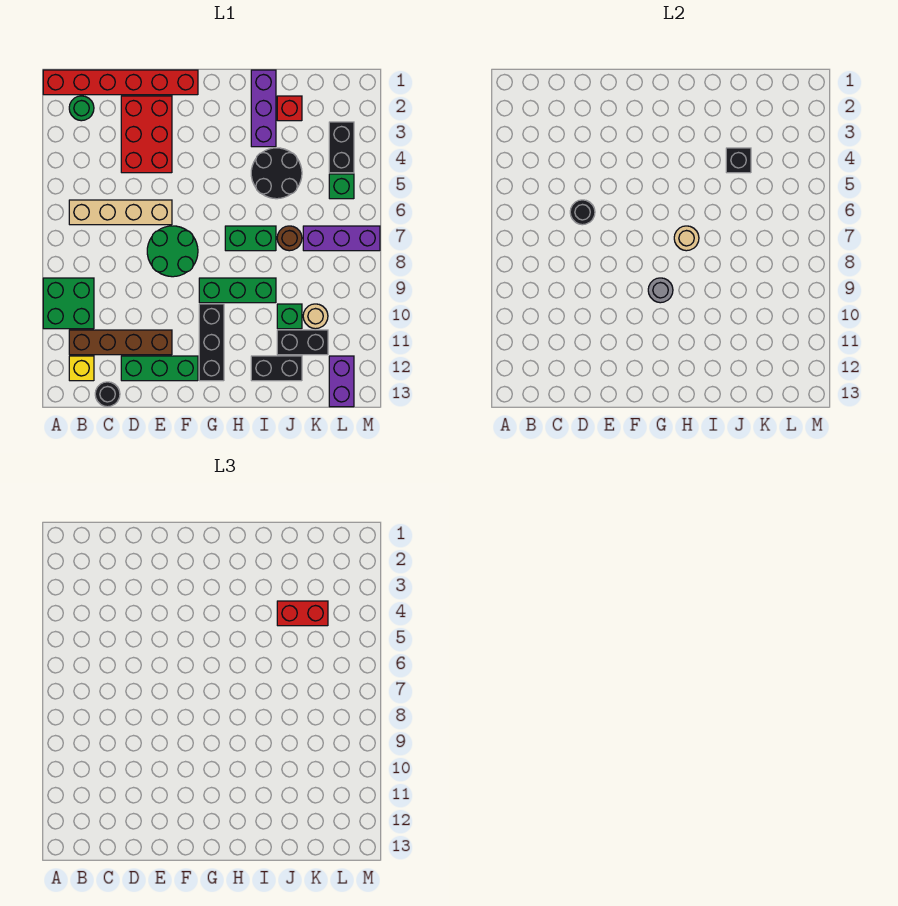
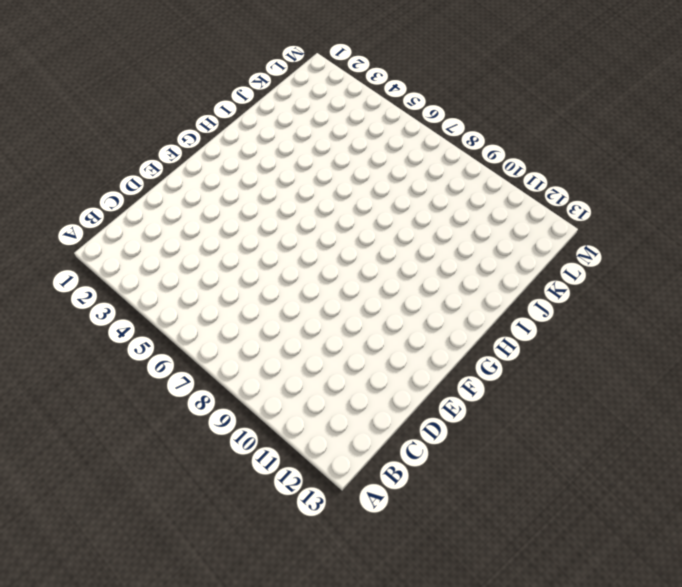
none -> red 1x6 brick [43,70,198,95]
none -> green 2x2 brick [43,278,94,329]
none -> green 1x1 round brick [69,96,94,121]
none -> tan 1x4 brick [69,200,172,225]

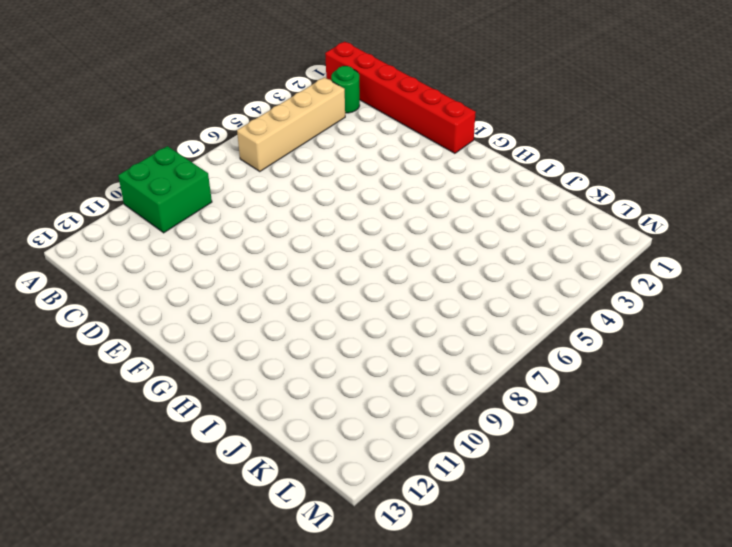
tan 1x4 brick [237,77,345,171] -> tan 1x4 brick turned to [69,200,172,225]
none -> brown 1x4 brick [69,330,172,355]
none -> yellow 1x1 brick [69,356,94,381]
none -> black 1x1 round brick [95,382,120,407]
none -> red 2x3 brick [121,96,172,173]

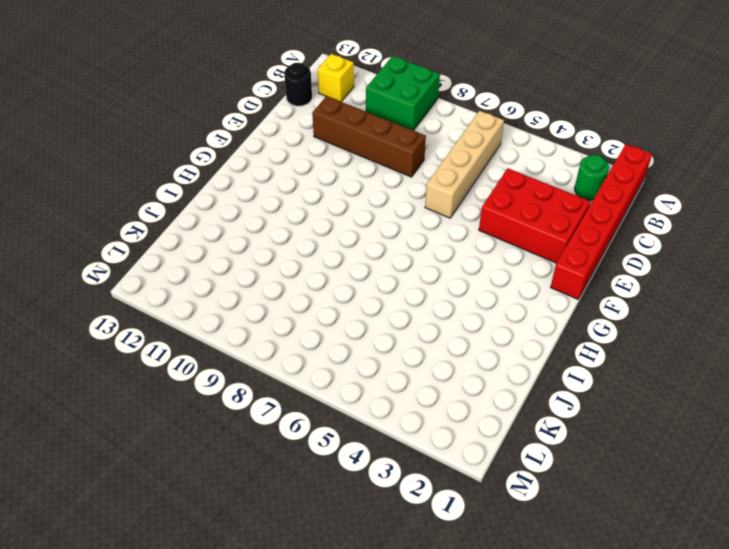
brown 1x4 brick [312,96,426,177] -> brown 1x4 brick turned to [69,330,172,355]
none -> green 1x3 brick [121,356,198,381]
none -> green 2x2 round brick [147,226,198,277]
none -> green 1x3 brick [199,278,276,303]
none -> black 1x3 brick [199,304,224,381]

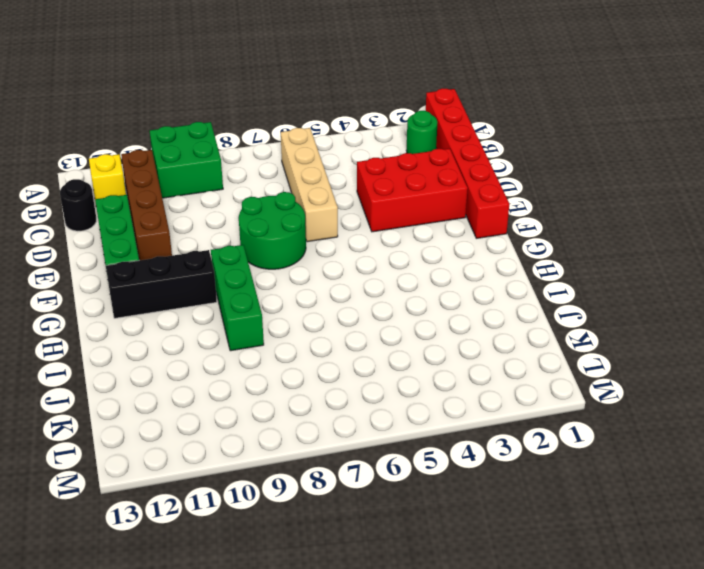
none -> green 1x2 brick [225,226,276,251]
none -> purple 1x3 brick [251,70,276,147]
none -> black 2x2 round brick [251,148,302,199]
none -> black 1x2 brick [251,356,302,381]

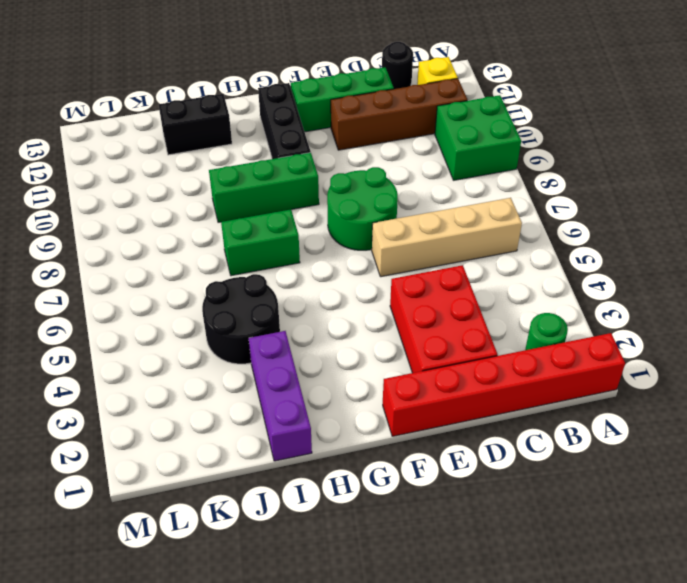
none -> red 1x1 brick [277,96,302,121]
none -> brown 1x1 round brick [277,226,302,251]
none -> green 1x1 brick [277,304,302,329]
none -> black 1x2 brick [277,330,328,355]

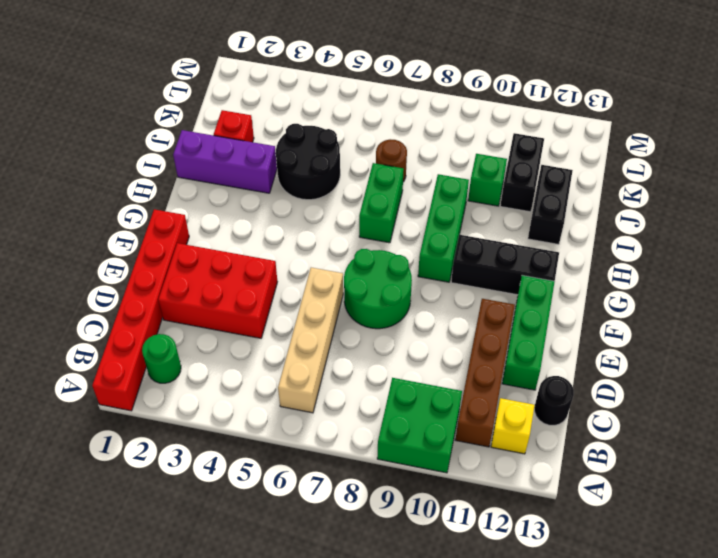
none -> purple 1x3 brick [303,226,380,251]
none -> tan 1x1 round brick [303,304,328,329]
none -> black 1x2 brick [329,122,354,173]
none -> green 1x1 brick [329,174,354,199]

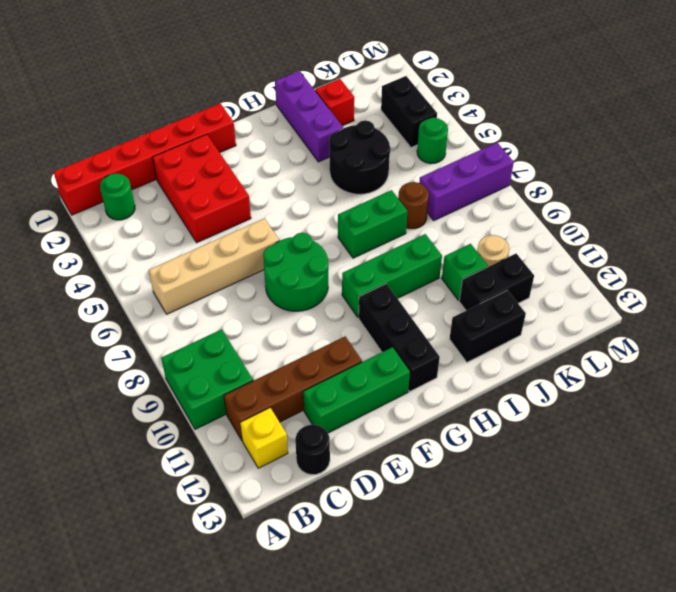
green 1x1 round brick [417,118,448,164] -> green 1x1 brick [329,174,354,199]
none -> purple 1x2 brick [329,356,354,407]
none -> black 1x1 round brick [570,200,595,225]
none -> grey 1x1 round brick [648,278,673,303]
none -> tan 1x1 round brick [674,226,699,251]

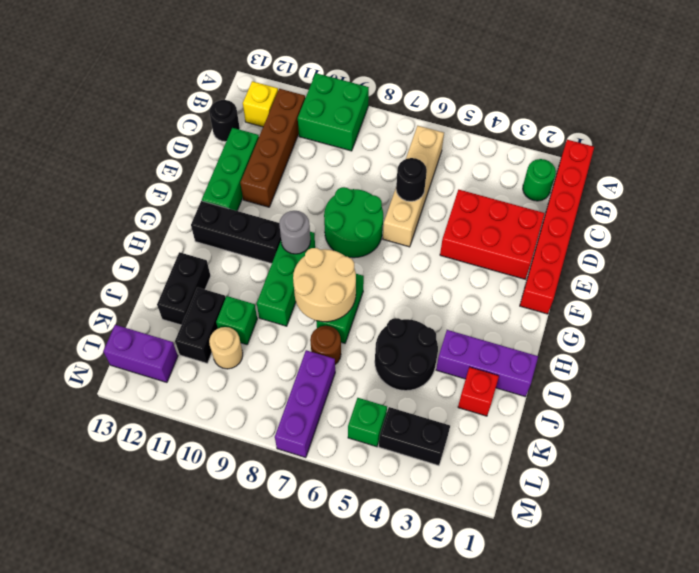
tan 2x2 round brick [293,248,356,322] -> tan 1x1 round brick [674,226,699,251]
none -> black 1x1 brick [726,148,751,173]
none -> red 1x2 brick [277,601,328,626]

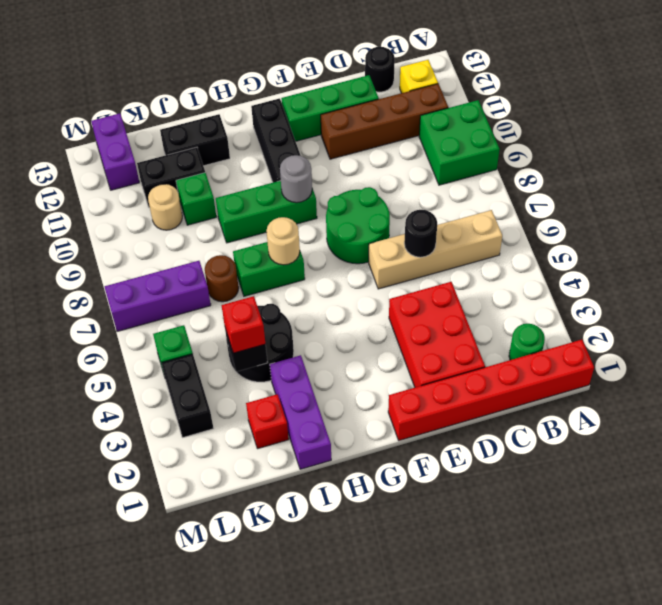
red 1x1 brick [221,296,265,353] -> red 1x2 brick [277,601,328,626]

